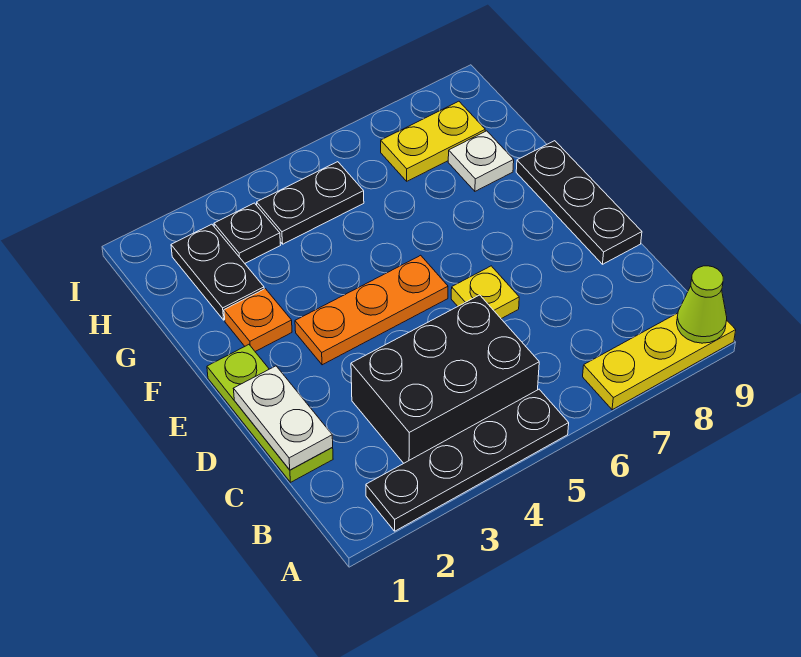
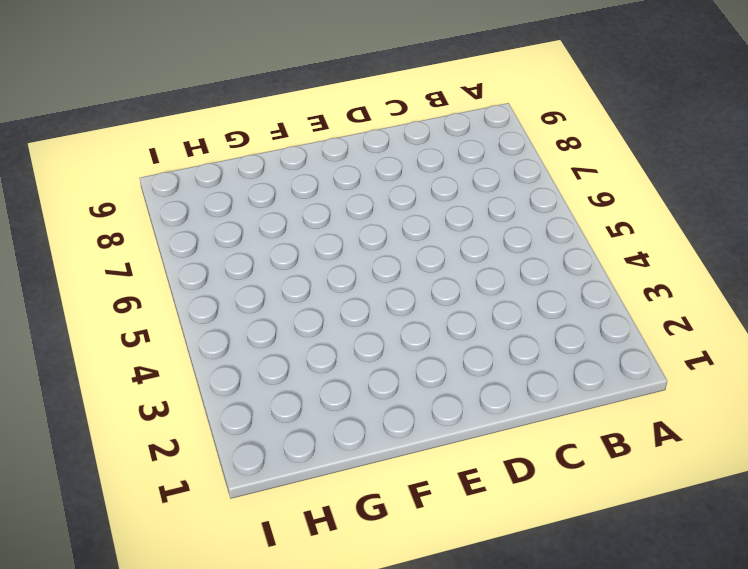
none -> black 1x4 plate [366,389,569,531]
none -> yellow 1x3 plate [583,313,736,410]
none -> black 2x3 brick [351,295,539,463]

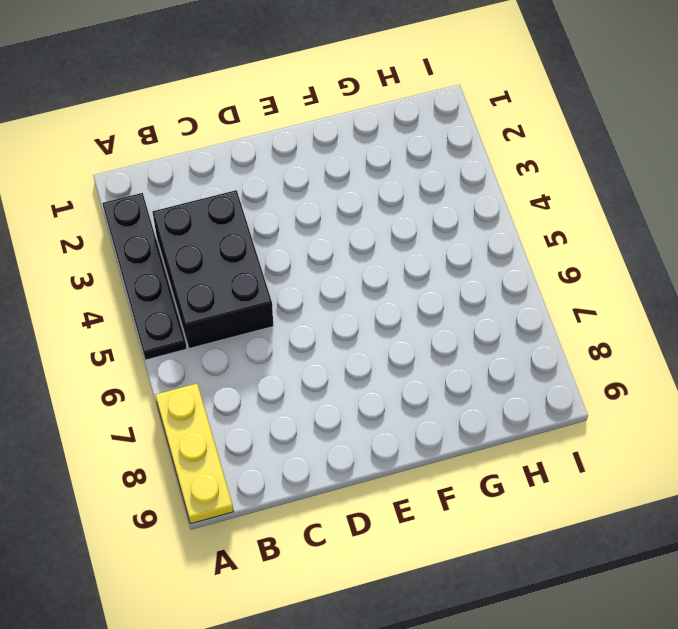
none -> lime 1x3 plate [207,345,333,482]
none -> yellow 1x1 plate [451,266,519,319]
none -> black 1x3 plate [516,141,642,264]

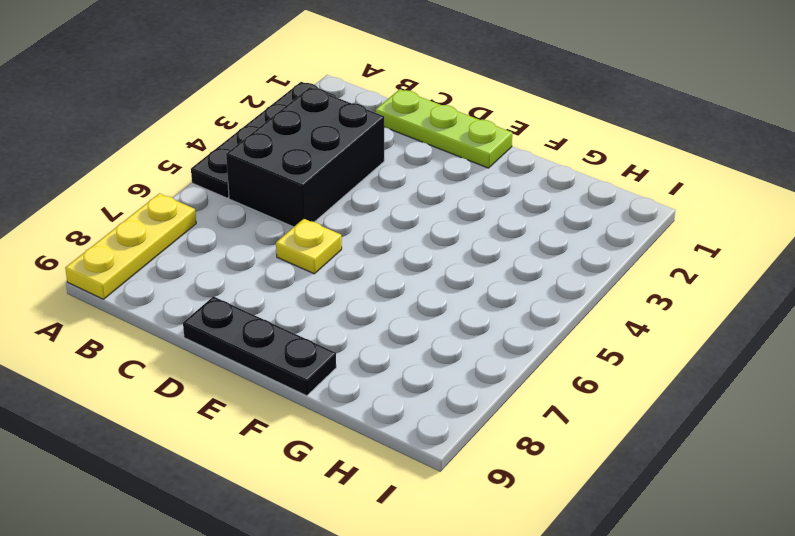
none -> orange 1x3 plate [295,255,448,365]
none -> orange 1x1 plate [224,289,292,351]
none -> black 1x2 plate [171,224,264,320]

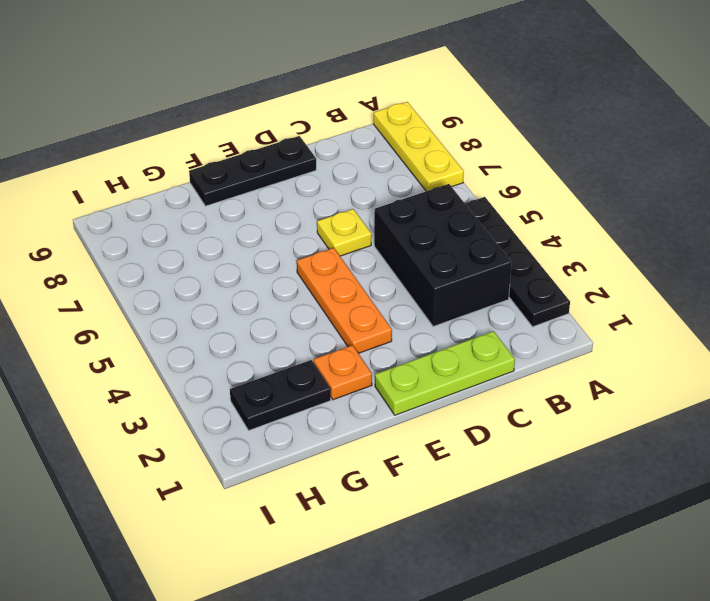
none -> white 1x1 plate [448,131,514,191]
none -> black 1x1 plate [214,203,280,263]
none -> black 1x2 plate [257,162,364,244]

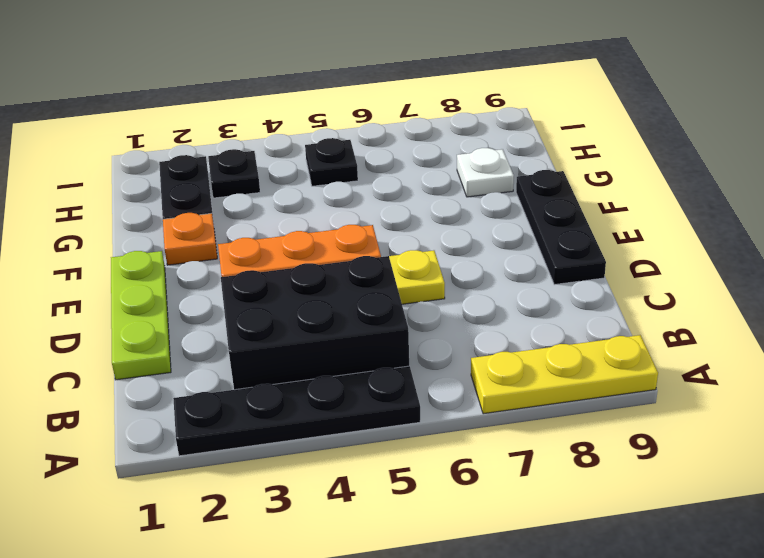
black 1x1 plate [305,138,358,186] -> black 1x2 plate [257,162,364,244]
none -> yellow 1x2 plate [381,101,485,181]
none -> lime 1x1 cone [677,266,727,343]
none -> white 1x2 plate [233,366,333,470]

